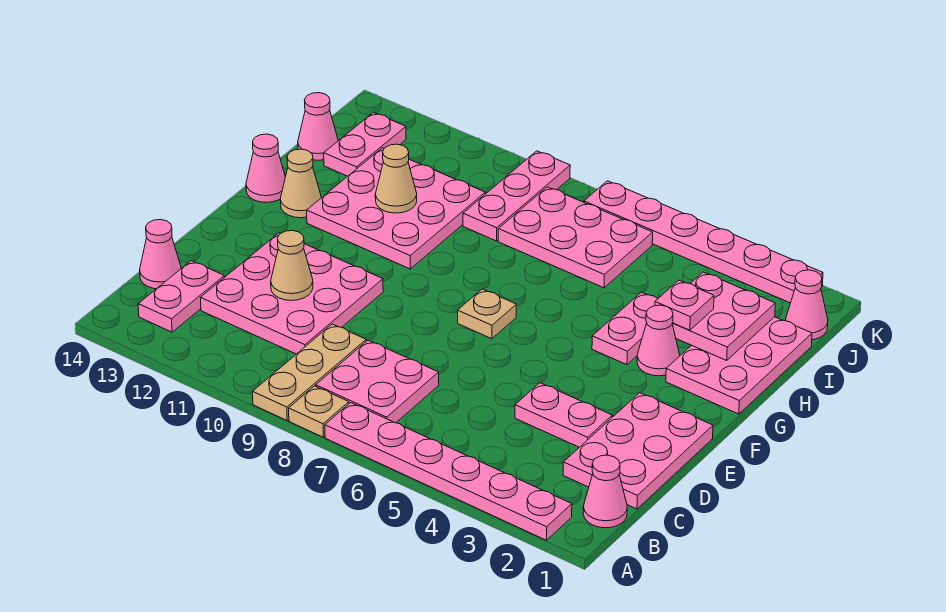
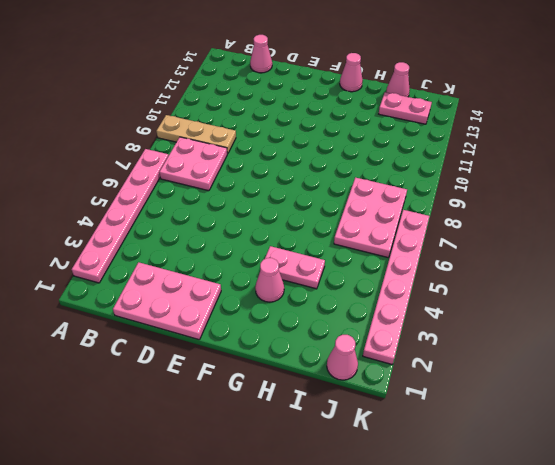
none -> tan 1x1 plate [289,386,349,437]
none -> pink 1x1 cone [583,455,627,528]
none -> pink 1x2 plate [138,261,224,332]

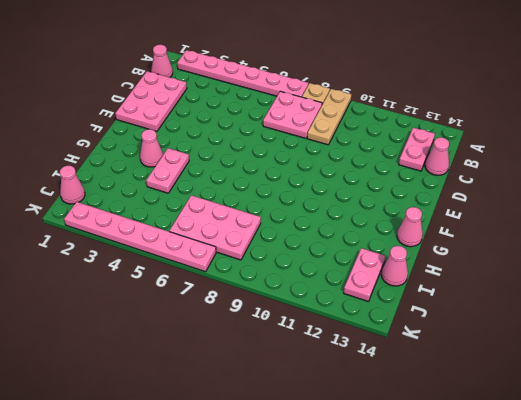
none -> pink 3x3 plate [200,233,383,354]
none -> pink 1x2 plate [515,383,612,447]
none -> tan 1x1 plate [458,289,516,339]

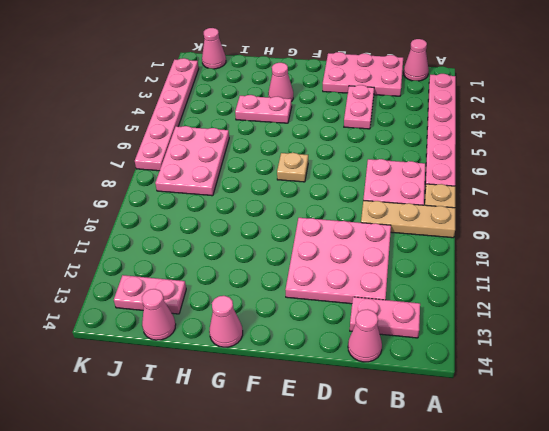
none -> pink 2x3 plate [666,317,812,414]
none -> pink 3x3 plate [307,148,485,269]
none -> tan 1x1 cone [280,149,321,218]

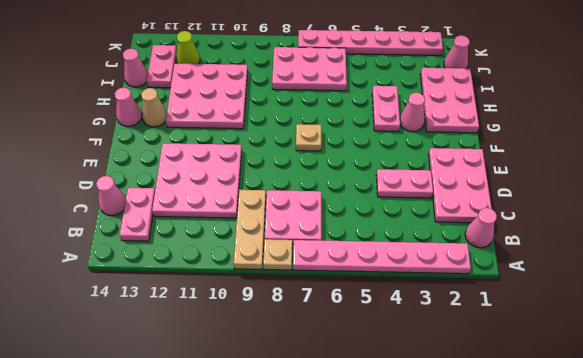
lime 1x1 cone [176,31,200,64] -> none
none -> pink 1x3 plate [463,151,570,241]
none -> tan 1x1 cone [271,231,313,301]
none -> pink 2x2 plate [672,272,775,360]

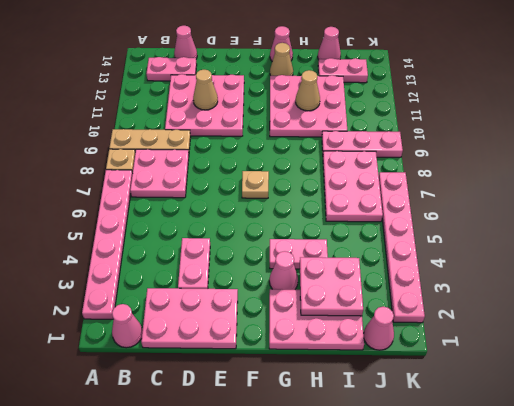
none -> pink 1x1 plate [655,280,714,330]

